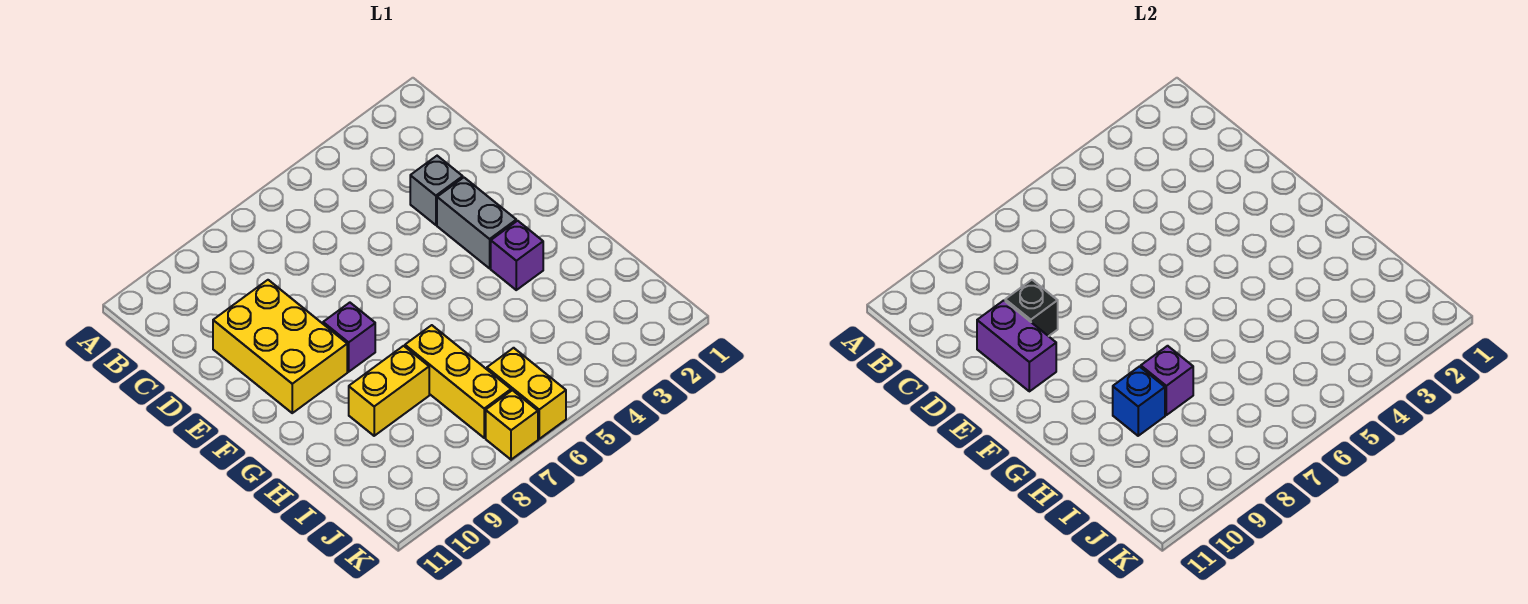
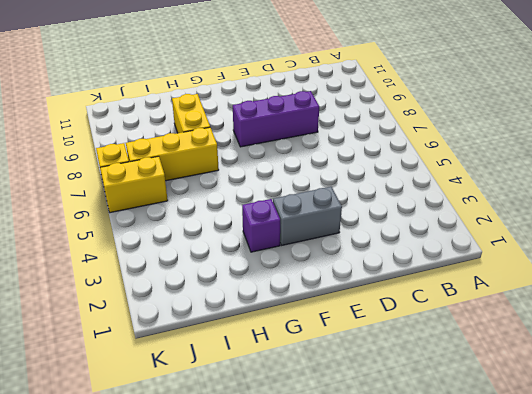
purple 1x3 brick [233,91,319,147] -> purple 1x1 brick [323,303,375,372]
none -> grey 1x1 brick [410,156,463,225]
none -> yellow 2x3 brick [213,280,347,413]
none -> black 1x1 brick [1005,280,1058,336]

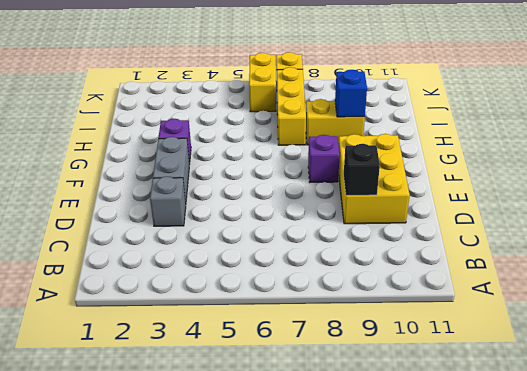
none -> purple 1x2 brick [977,300,1056,391]
none -> purple 1x1 brick [1141,346,1193,415]

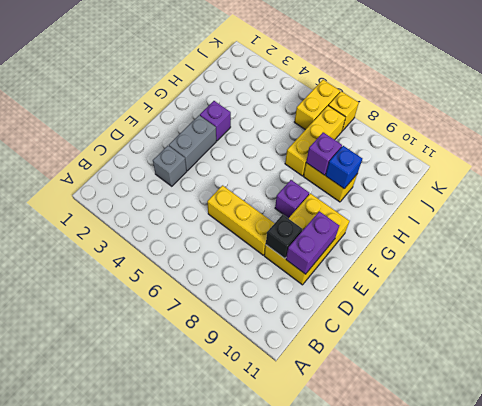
yellow 1x3 brick [207,185,274,255] -> none

